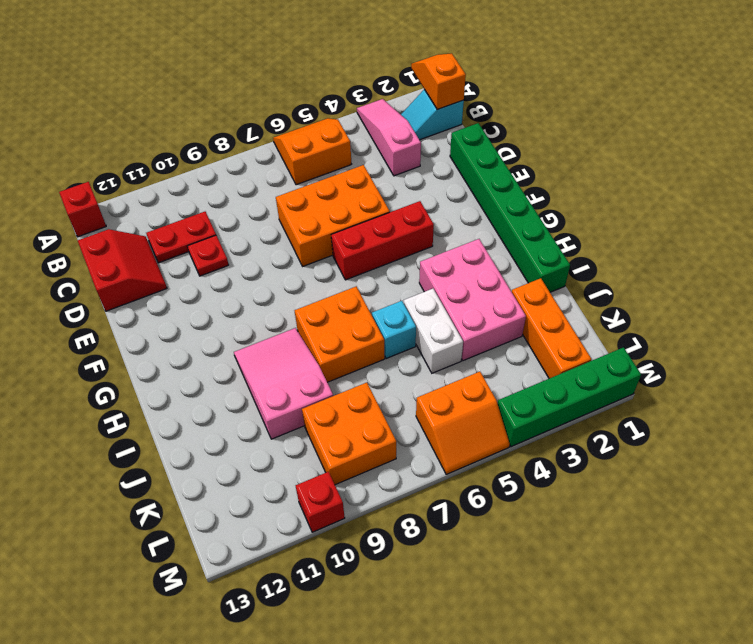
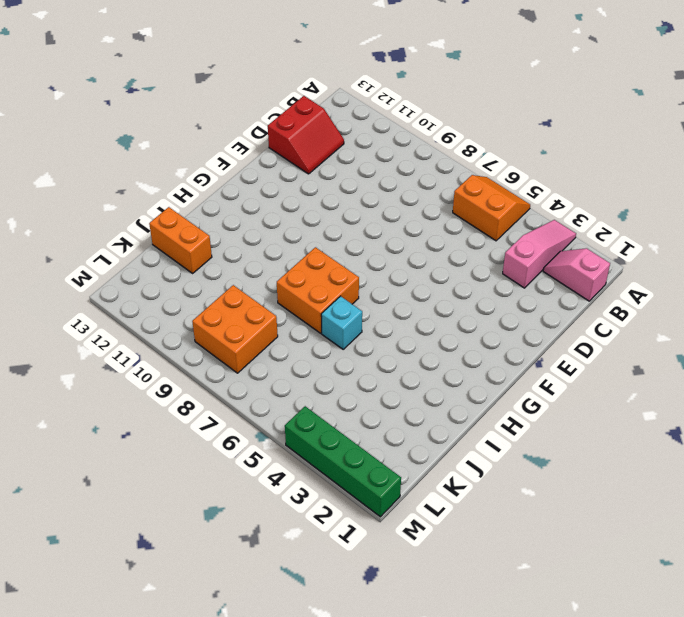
pink 1x2 slope [543,248,610,301] -> cyan 1x2 slope [401,90,464,140]
orange 1x2 brick [149,207,212,273] -> none
none -> red 1x1 brick [59,182,106,237]
none -> red 1x2 plate [146,212,216,263]
none -> green 1x6 brick [450,123,570,292]

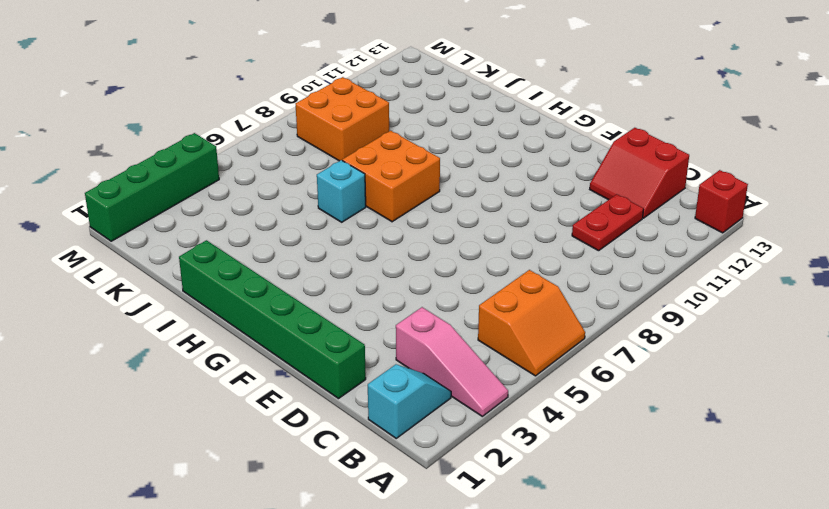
none -> orange 2x3 brick [276,165,390,266]
none -> red 1x1 plate [187,235,229,276]
none -> red 1x3 brick [331,201,434,280]

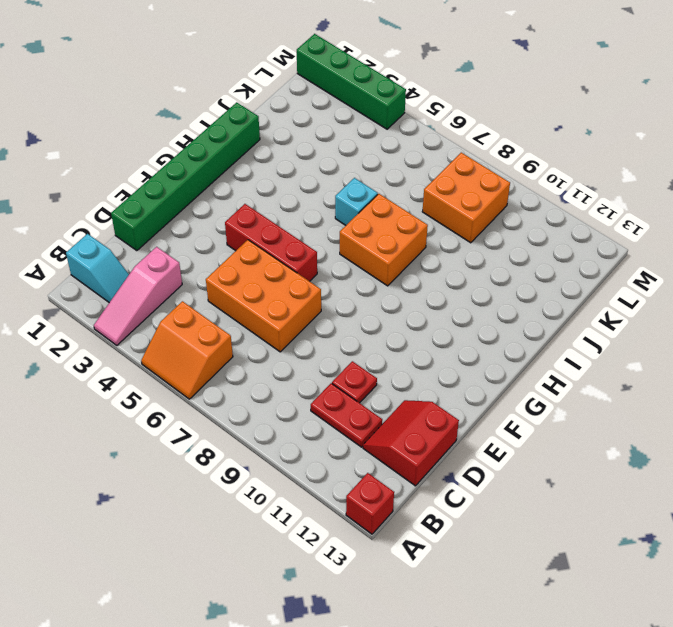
none -> pink 2x3 brick [419,239,526,361]
none -> pink 2x3 slope [234,328,333,439]
none -> white 1x2 brick [404,289,463,373]

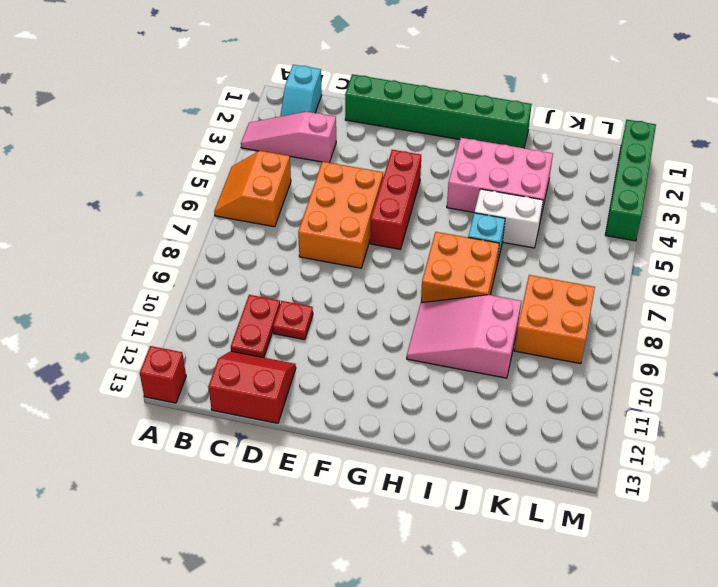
none -> orange 1x3 brick [512,278,591,378]
none -> orange 2x2 slope [416,372,510,474]
none -> red 1x1 brick [296,472,345,532]

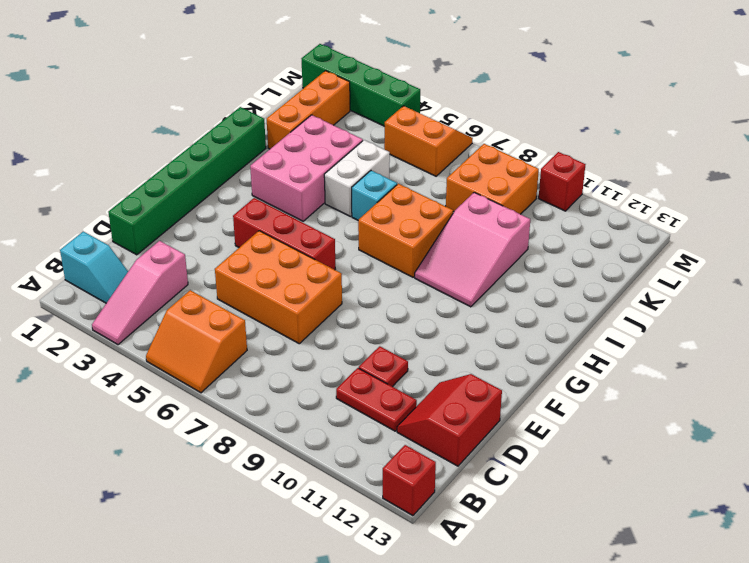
none -> orange 1x2 slope [411,53,466,109]

